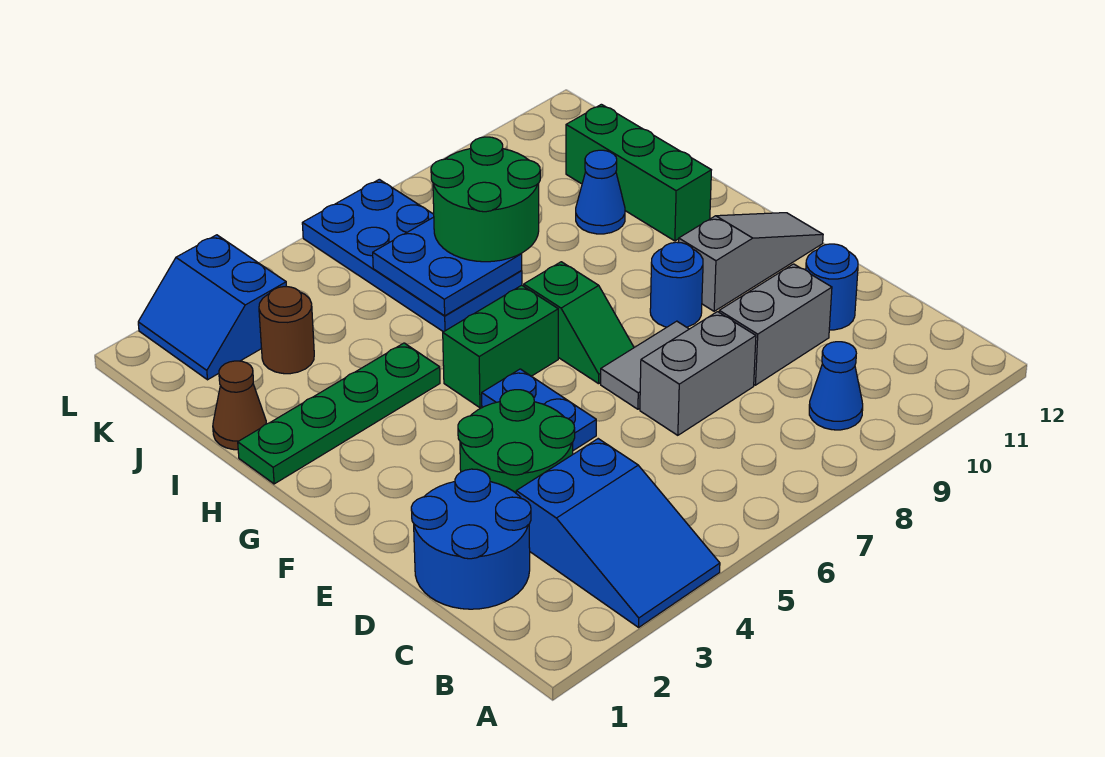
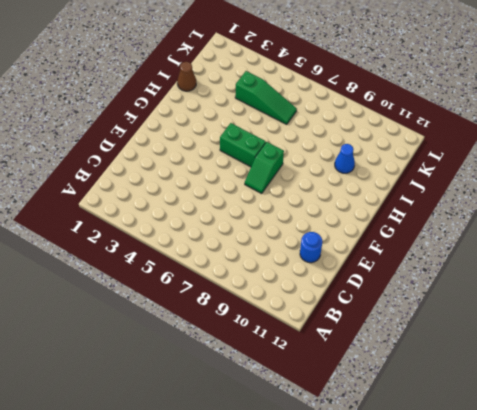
green 1x3 slope [235,71,297,124] -> blue 2x4 plate [302,179,522,332]
none -> blue 2x3 slope [516,439,720,627]
none -> blue 1x1 cone [809,342,863,430]
none -> blue 2x2 round brick [411,469,531,609]

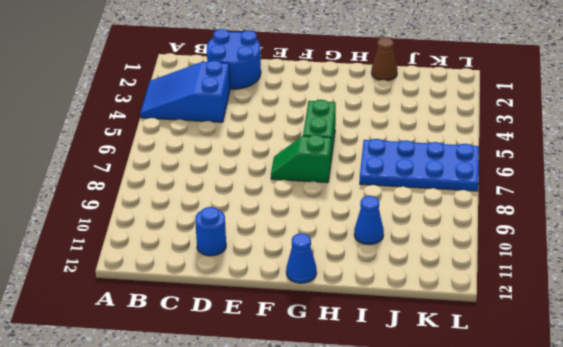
blue 1x1 cone [286,233,317,283] -> blue 1x1 cone moved to [809,342,863,430]
none -> green 2x2 round brick [458,390,575,493]
none -> grey 1x2 brick [640,312,756,435]
none -> grey 1x2 brick [719,264,832,385]

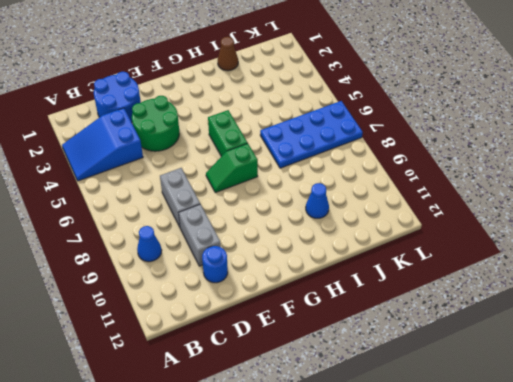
none -> blue 1x2 plate [482,369,596,451]
none -> grey 1x2 tile [601,321,689,409]
none -> blue 1x1 round brick [650,242,703,327]

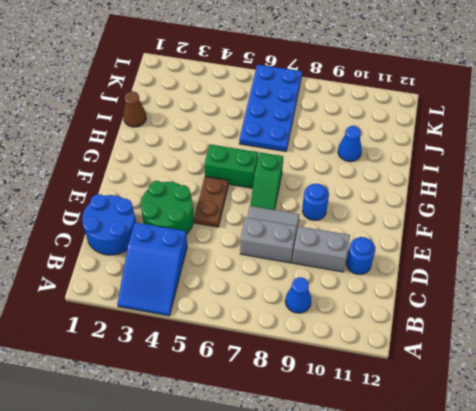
brown 1x2 plate [194,176,228,227] -> blue 1x2 plate [482,369,596,451]
none -> grey 1x3 slope [679,213,823,311]
none -> green 1x4 plate [238,343,440,484]
none -> green 1x3 brick [566,104,711,241]

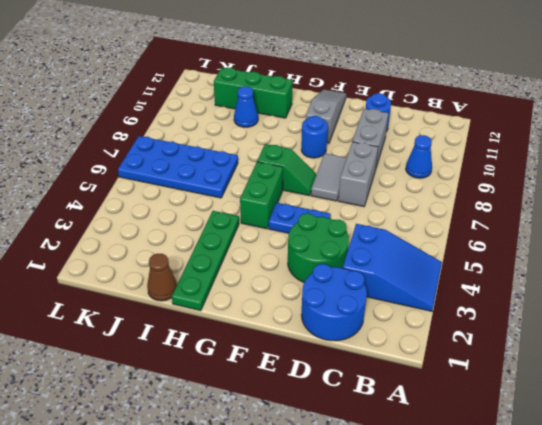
none -> brown 1x1 round brick [259,287,314,374]
none -> blue 2x2 slope [138,235,287,380]
none -> blue 2x2 plate [373,217,522,316]

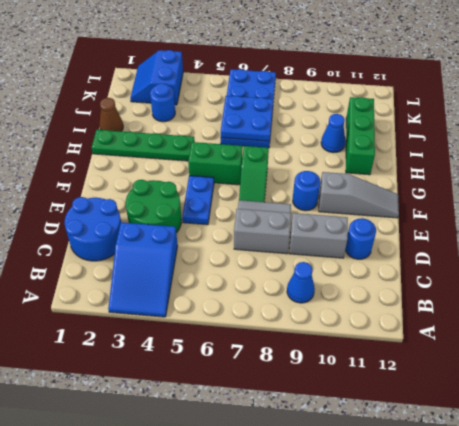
blue 1x1 round brick [150,84,175,122] -> brown 1x1 round brick [259,287,314,374]
none -> green 2x2 round brick [431,137,540,262]

